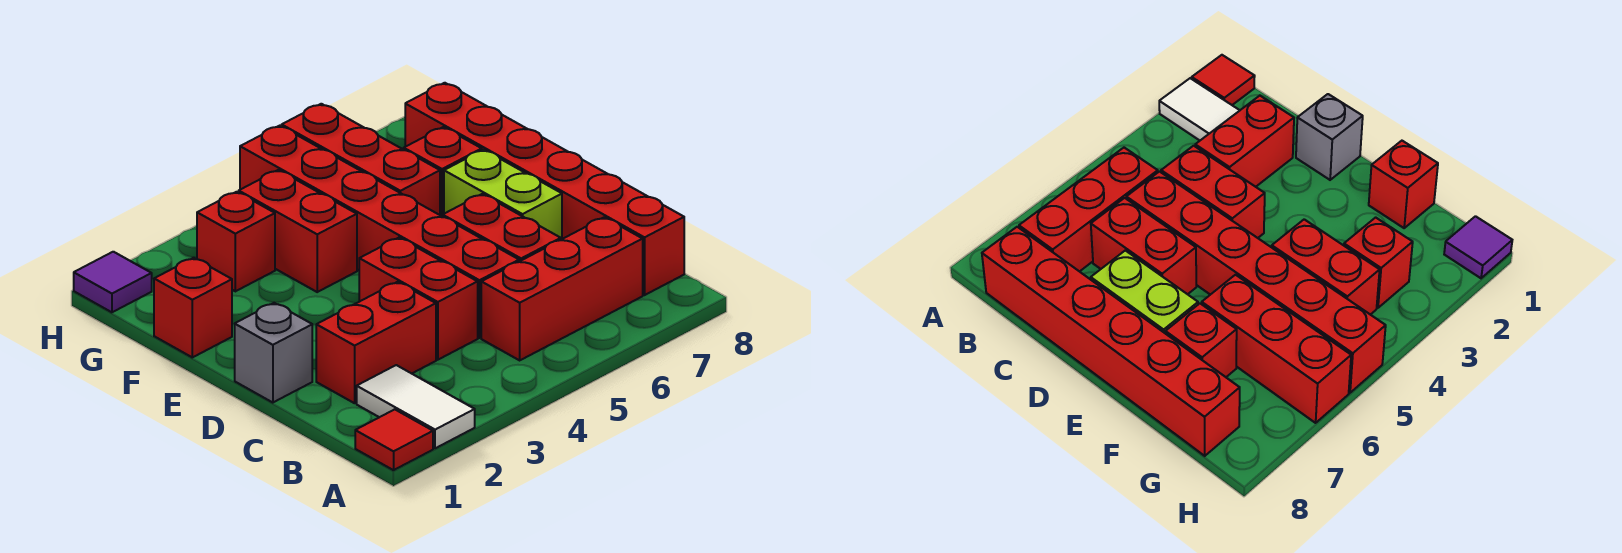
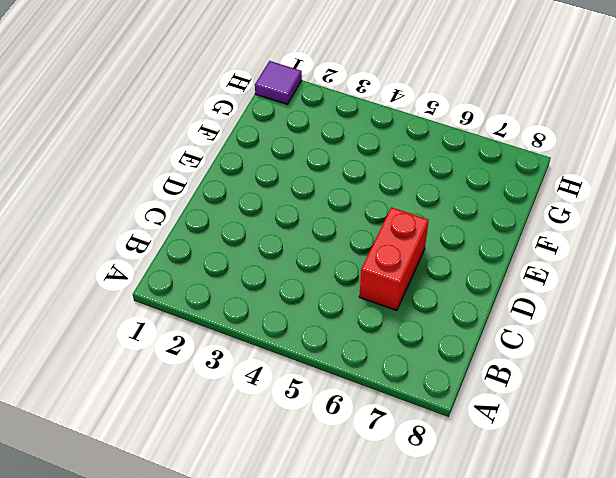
none -> red 1x1 tile [355,409,433,470]
none -> white 1x2 tile [357,365,475,448]
none -> red 1x3 brick [481,217,643,360]

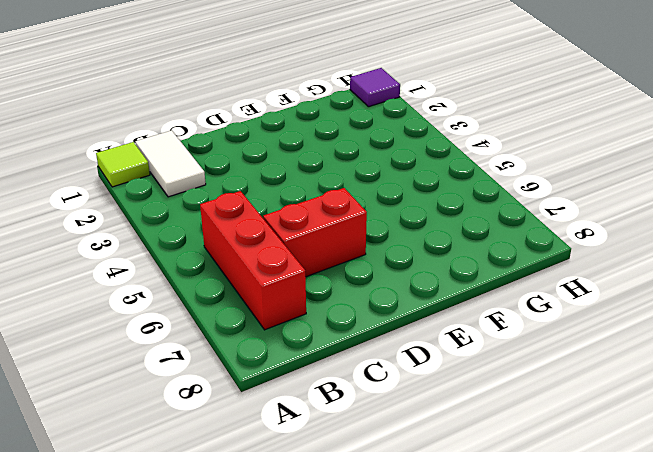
lime 1x1 tile [96,142,150,187] -> red 1x1 tile [355,409,433,470]
white 1x2 tile [136,130,206,197] -> white 1x2 tile turned to [357,365,475,448]
none -> red 1x6 brick [405,83,684,295]
none -> red 1x2 brick [316,282,436,403]
none -> red 1x2 brick [359,238,478,360]

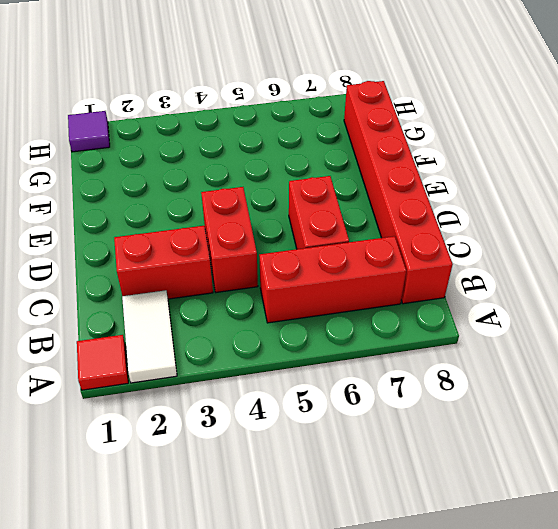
none -> red 1x6 brick [240,126,519,338]
none -> grey 1x1 brick [235,303,312,403]
none -> lime 1x2 brick [444,150,562,240]

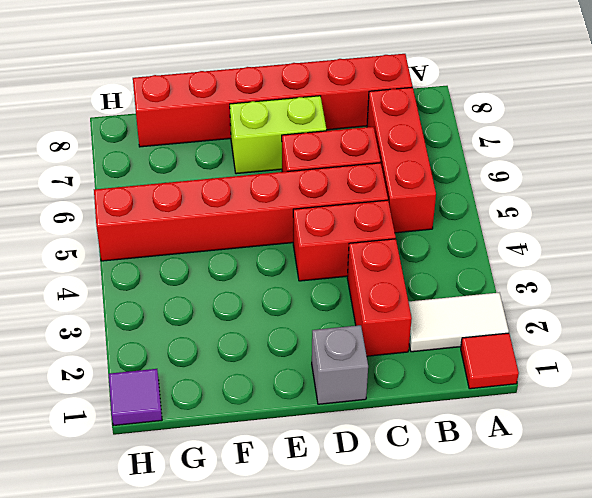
none -> red 1x1 brick [154,258,232,357]
none -> red 1x2 brick [239,170,357,292]
none -> red 1x3 brick [282,104,440,215]

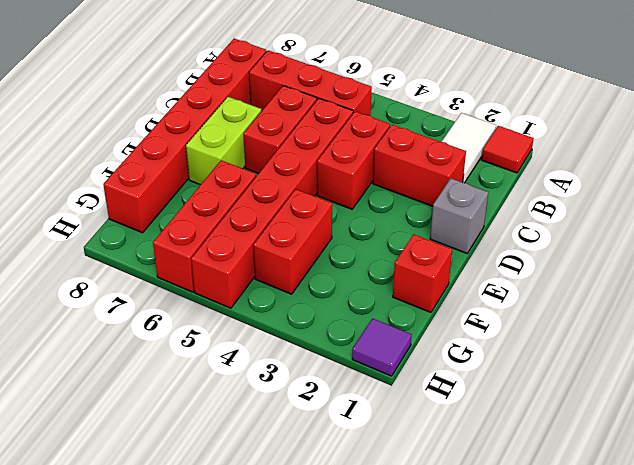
none -> red 1x1 brick [404,127,482,217]
none -> red 1x1 brick [197,192,275,291]

